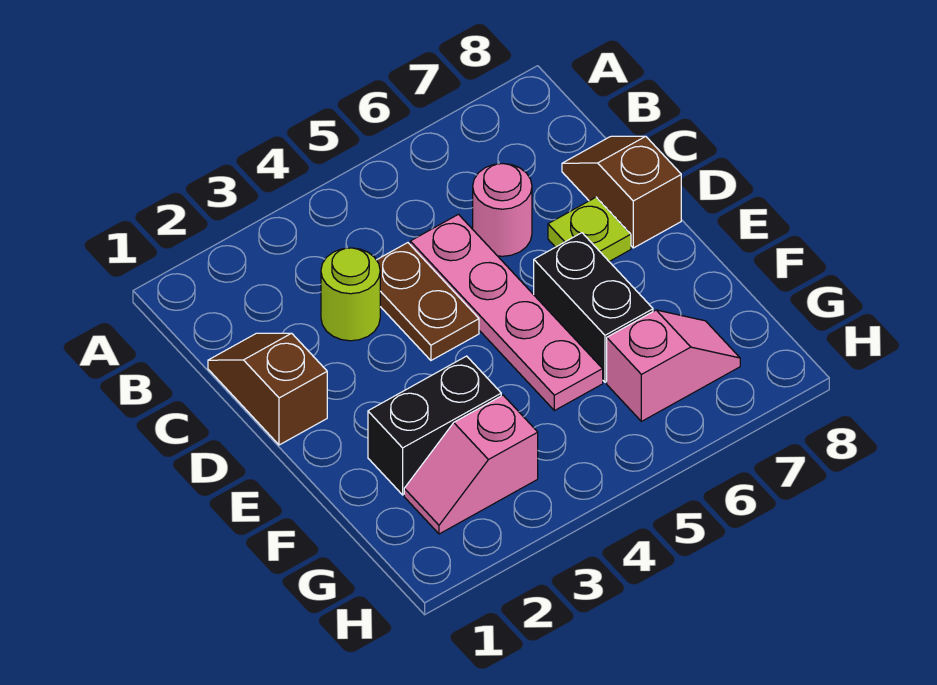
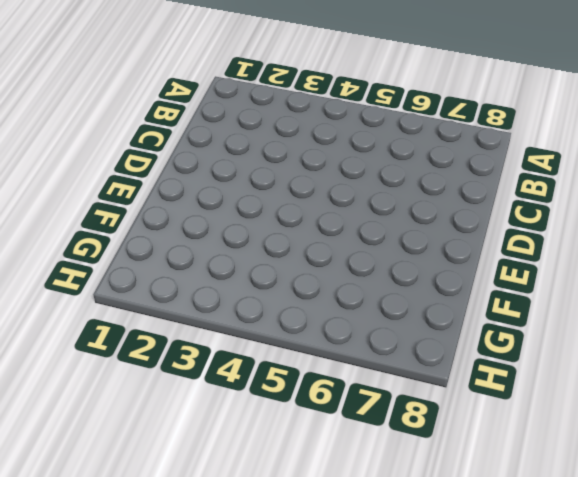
none -> brown 1x2 slope [208,333,327,445]
none -> lime 1x1 round brick [321,248,380,341]

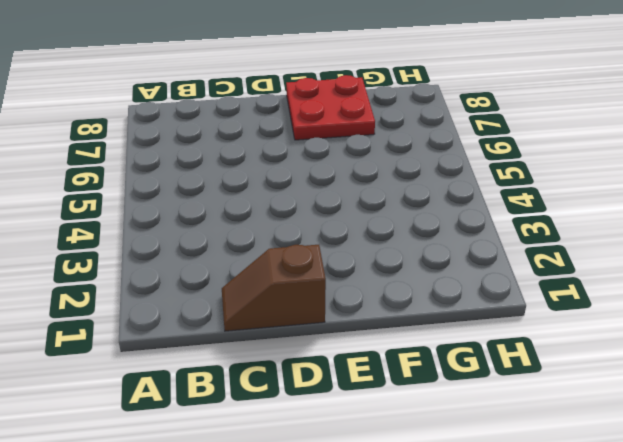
red 2x2 plate [286,75,375,140] -> none
none -> lime 1x1 round brick [321,248,380,341]
none -> brown 1x2 plate [377,243,479,360]

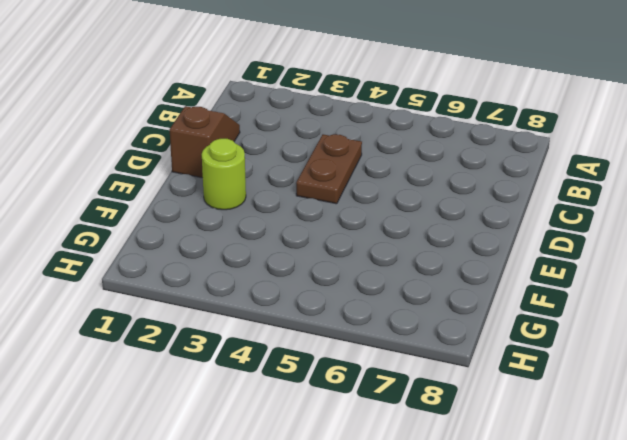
lime 1x1 round brick [202,139,246,210] -> lime 1x1 round brick moved to [321,248,380,341]
none -> pink 1x4 plate [410,214,603,411]
none -> pink 1x1 round brick [473,164,532,256]

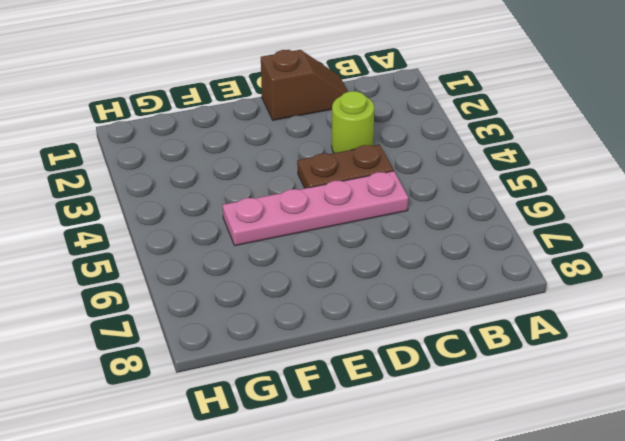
none -> pink 1x1 round brick [473,164,532,256]
none -> brown 1x2 slope [562,136,681,248]

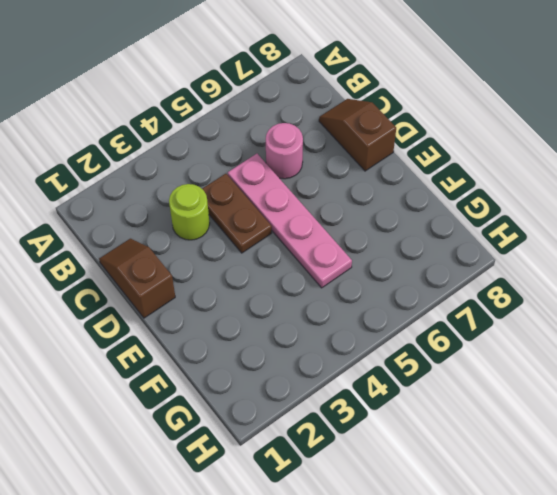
none -> lime 1x1 plate [548,197,631,261]
none -> black 1x2 brick [534,233,653,382]

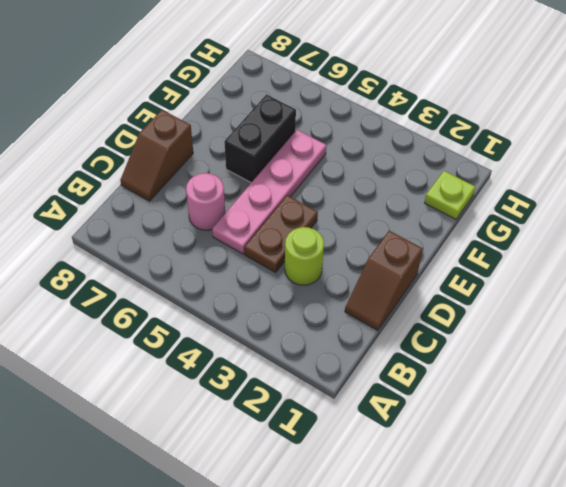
lime 1x1 plate [425,171,475,219] -> lime 1x1 plate moved to [548,197,631,261]
none -> black 1x2 brick [368,356,501,495]
none -> pink 1x2 slope [404,395,538,534]

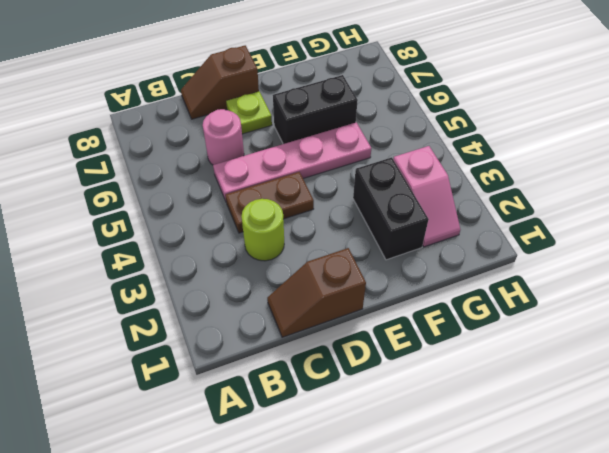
none -> pink 1x2 slope [607,310,740,421]

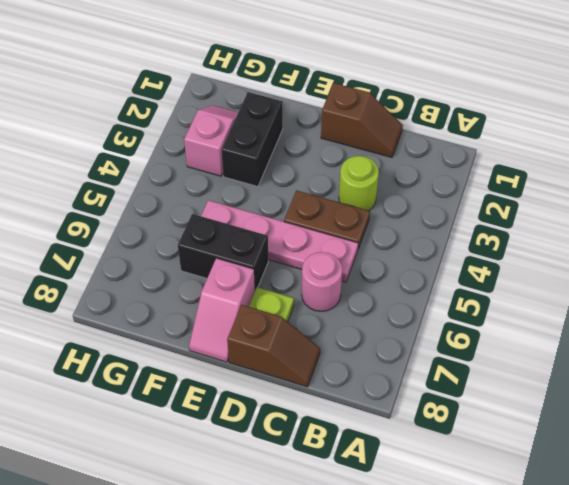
pink 1x2 slope [189,258,255,362] -> pink 1x2 slope moved to [607,310,740,421]

